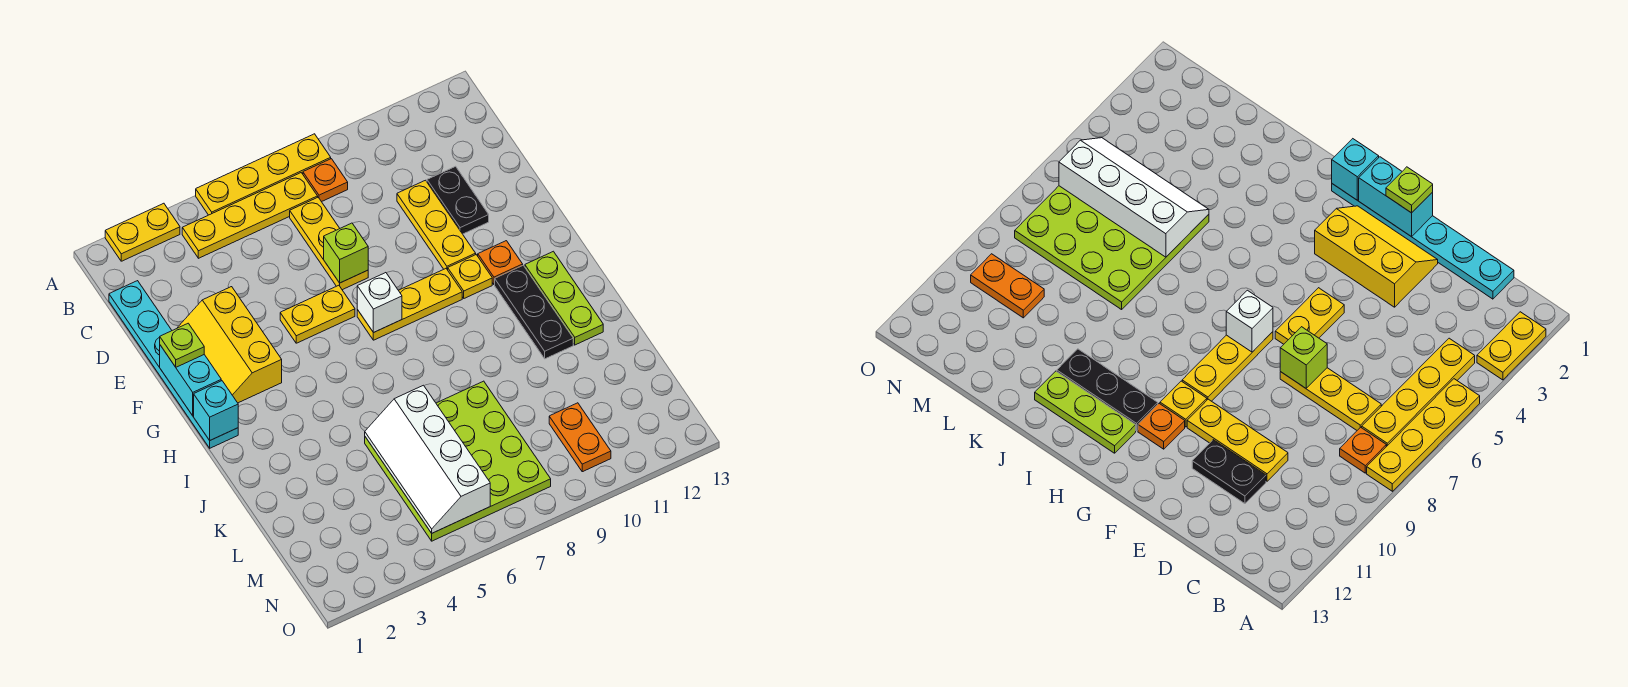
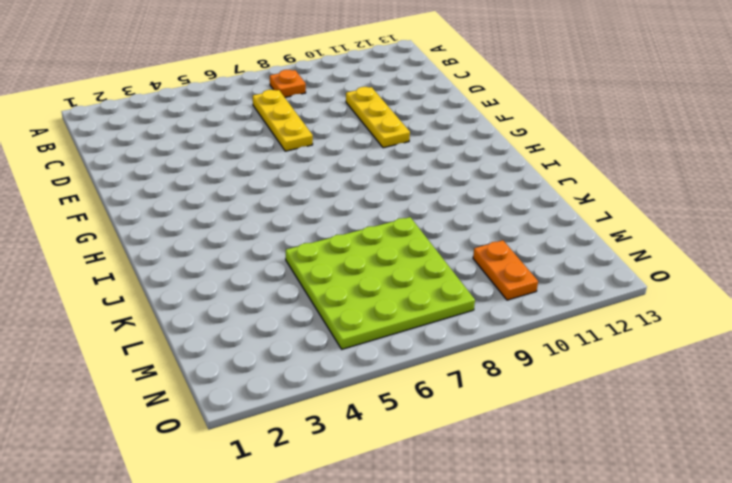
none -> yellow 1x2 plate [105,203,180,261]
none -> yellow 1x4 plate [196,134,331,215]
none -> yellow 1x4 plate [182,173,318,258]

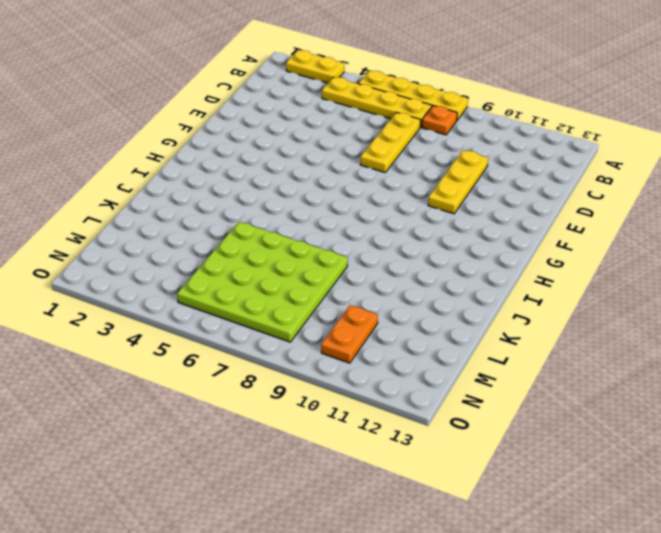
none -> cyan 1x6 plate [109,281,238,448]
none -> black 1x2 plate [427,166,489,234]
none -> yellow 2x3 slope [178,287,282,403]

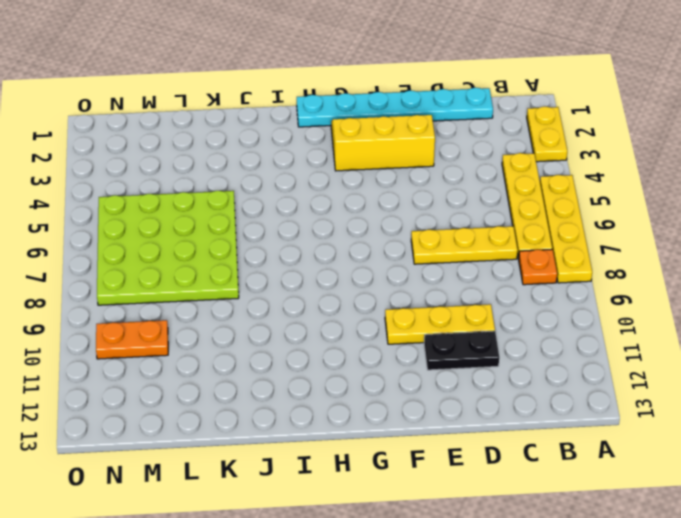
none -> yellow 1x2 plate [280,285,355,343]
none -> yellow 1x3 plate [357,269,462,340]
none -> yellow 1x1 plate [448,255,492,298]

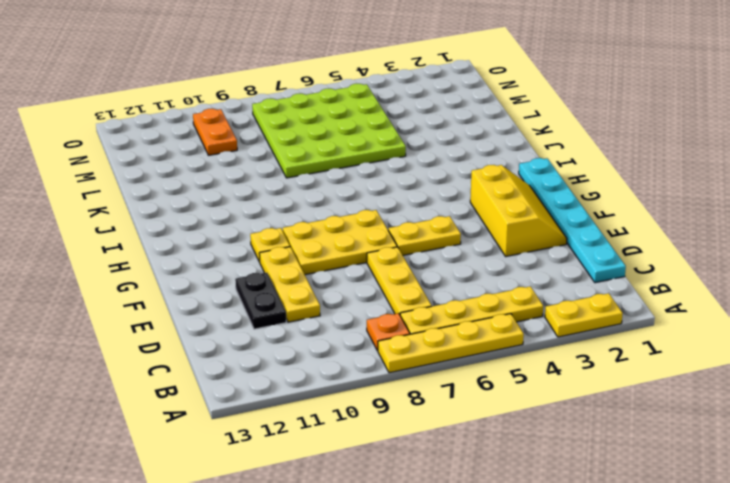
yellow 2x3 plate [283,210,397,275] -> yellow 1x3 plate [357,269,462,340]
none -> orange 1x1 plate [478,241,523,285]
none -> black 1x3 plate [495,266,573,359]
none -> lime 1x3 plate [525,251,603,345]

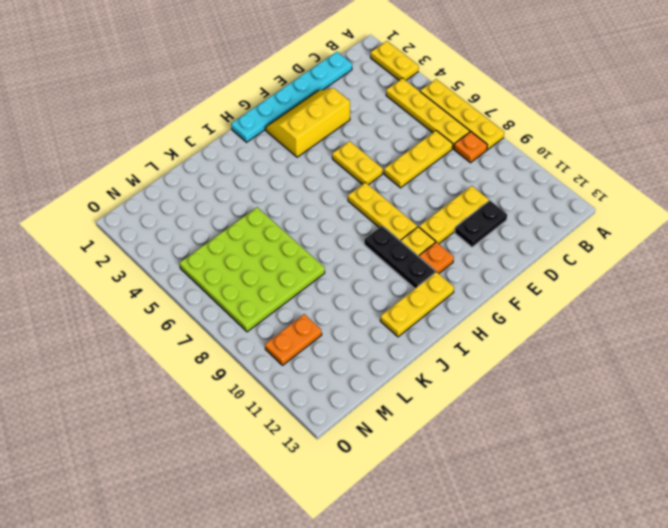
black 1x3 plate [364,226,435,288] -> black 1x3 plate turned to [495,266,573,359]
yellow 1x3 plate [380,272,454,337] -> lime 1x3 plate [525,251,603,345]
none -> lime 1x1 brick [324,223,368,283]
none -> cyan 1x2 brick [160,345,221,416]
none -> white 1x1 brick [357,273,402,333]

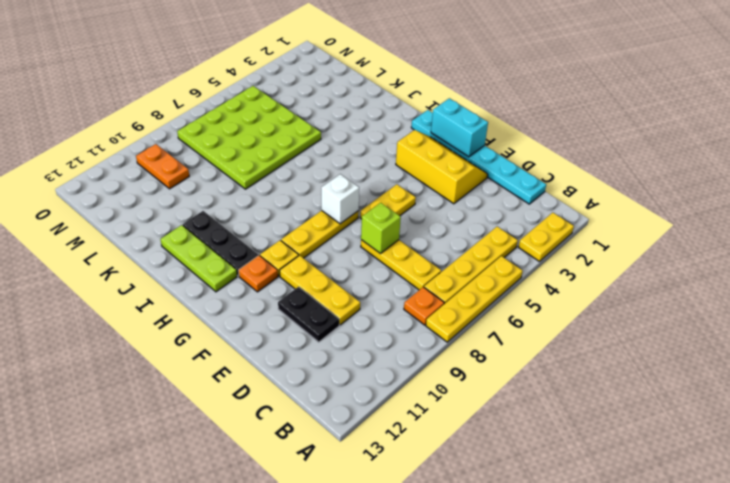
none -> cyan 1x1 brick [194,381,238,440]
none -> white 2x4 slope [365,385,490,533]
none -> lime 1x1 plate [160,323,204,367]

